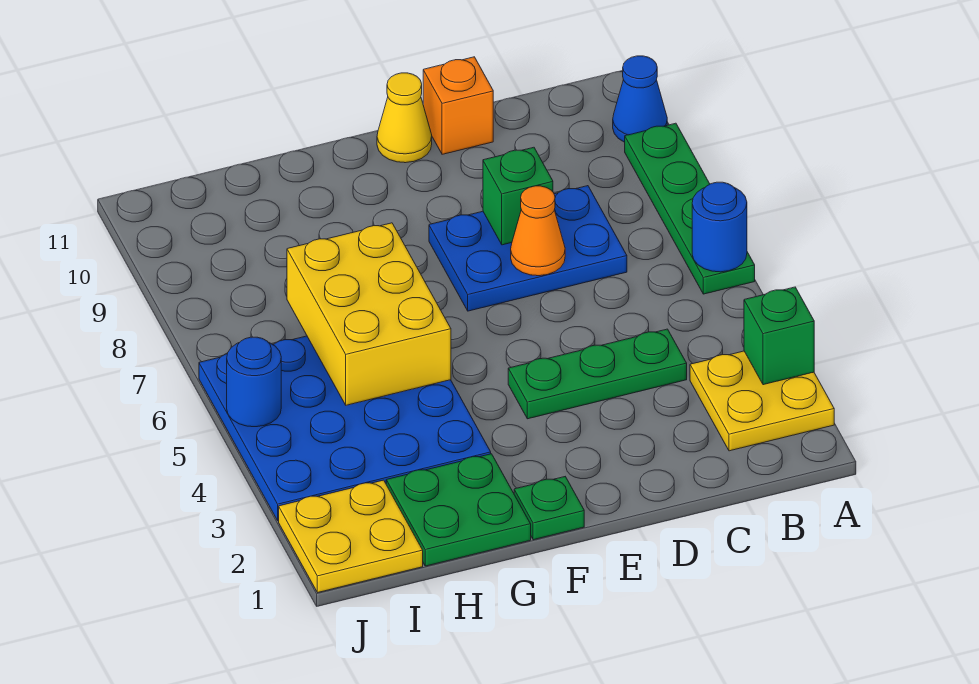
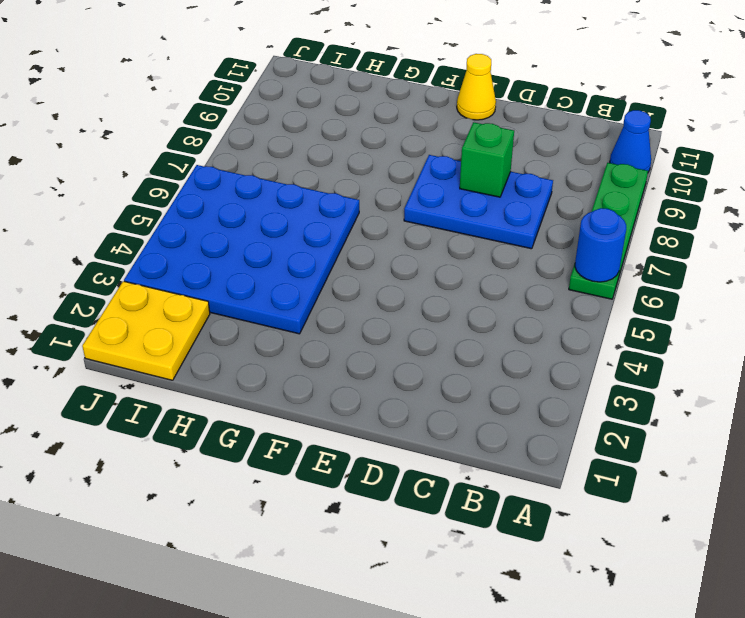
none -> yellow 2x2 plate [690,351,834,451]
none -> green 1x3 plate [508,329,687,419]
none -> orange 1x1 brick [423,57,493,154]

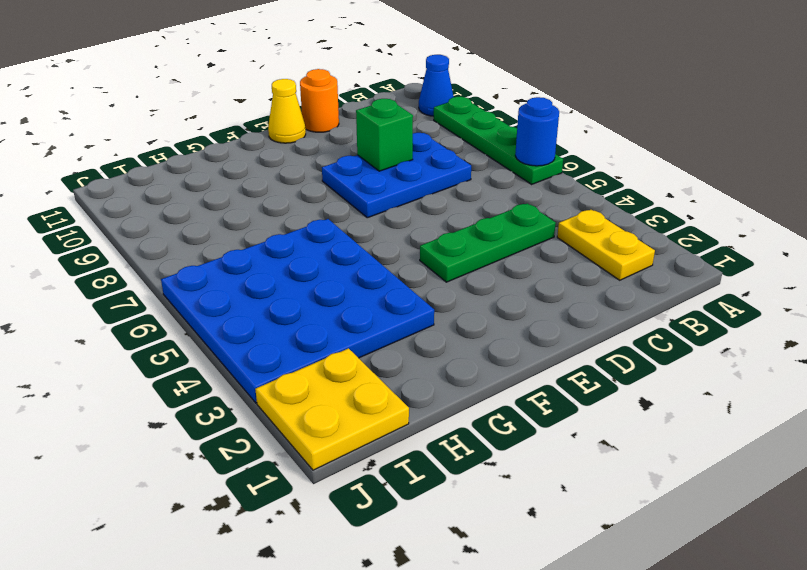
yellow 1x2 plate [557,210,655,280] -> yellow 2x2 plate [690,351,834,451]
orange 1x1 round brick [300,69,339,132] -> orange 1x1 brick [423,57,493,154]
none -> green 1x1 plate [514,477,584,540]
none -> green 2x2 plate [386,454,531,566]
none -> green 1x1 brick [744,287,814,385]

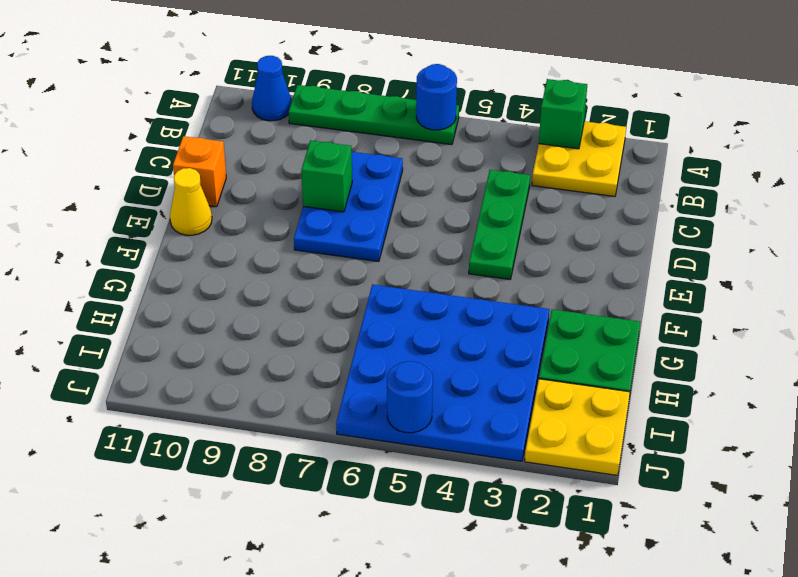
none -> green 1x1 plate [514,477,584,540]
none -> orange 1x1 cone [511,186,565,276]
none -> yellow 2x3 brick [287,223,451,405]

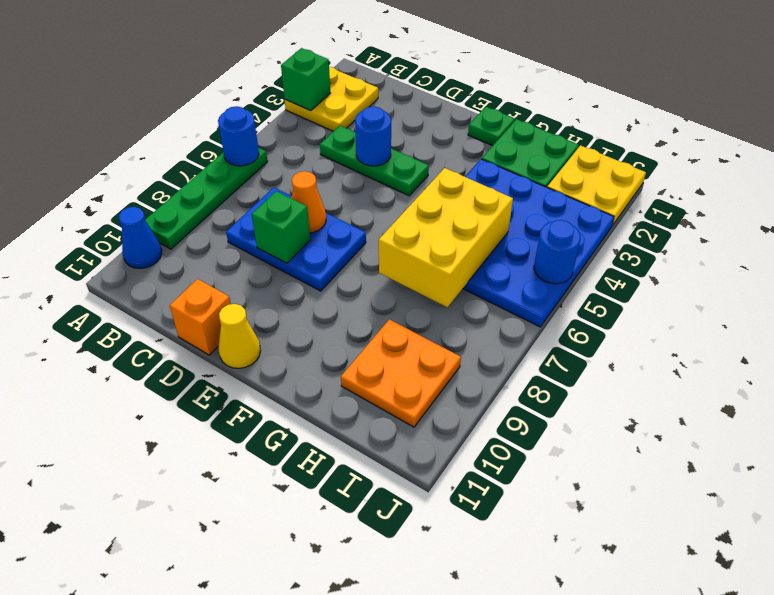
blue 1x1 round brick [355,106,391,166] -> none
orange 2x2 plate [341,319,461,427] -> none

